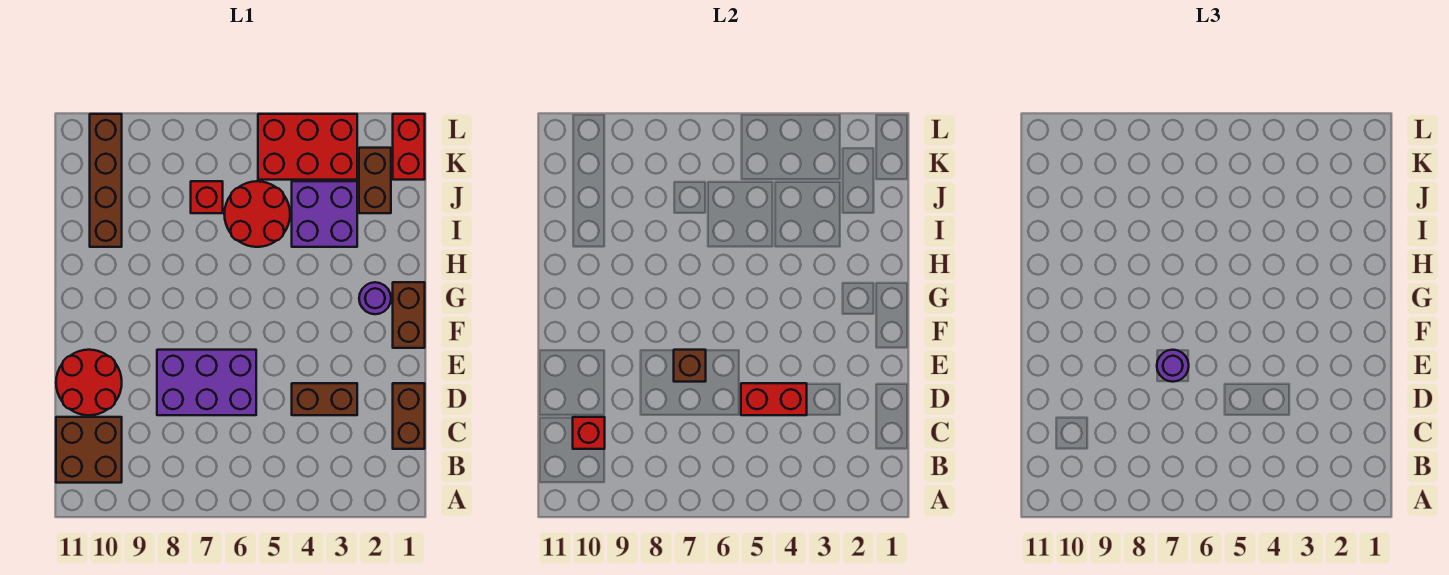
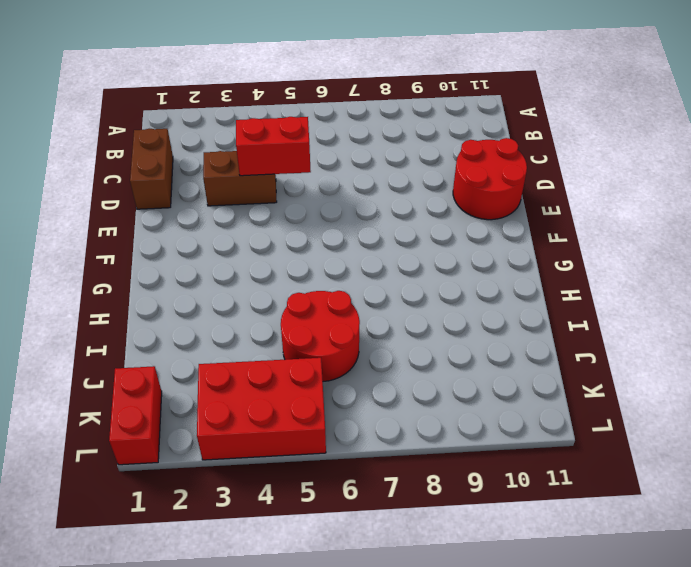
none -> brown 2x2 brick [56,417,122,483]
none -> purple 2x3 brick [157,350,256,415]
none -> brown 1x2 brick [393,282,425,348]

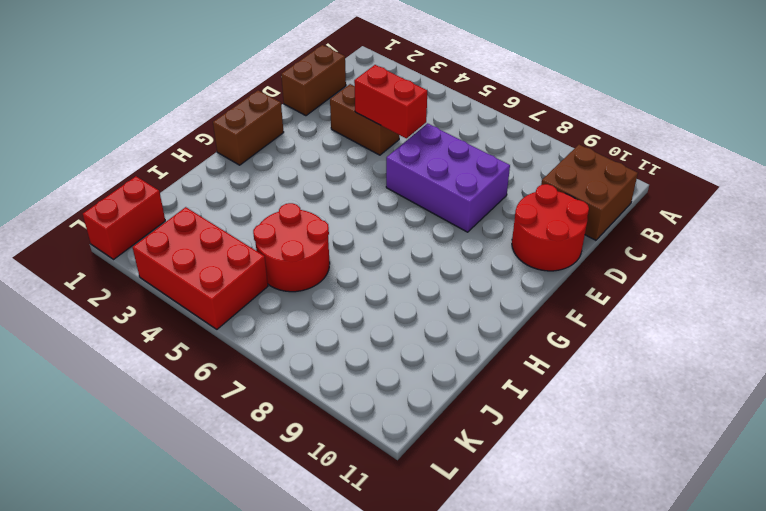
none -> purple 1x1 round brick [359,282,391,314]
none -> purple 2x2 brick [292,181,357,247]
none -> brown 1x4 brick [90,114,122,247]

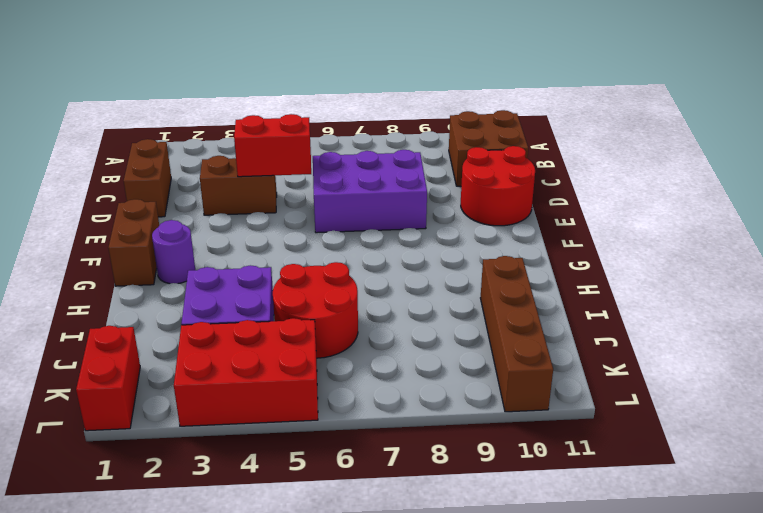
none -> brown 1x2 brick [359,148,391,213]
none -> red 1x1 brick [191,181,223,213]
none -> red 1x1 brick [573,417,605,449]

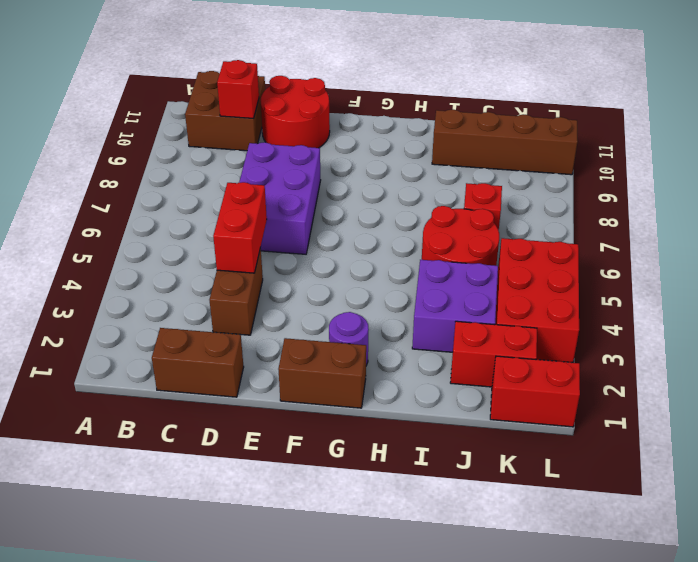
red 1x2 brick [450,321,537,387] -> brown 1x2 brick [359,148,391,213]
none -> brown 1x1 brick [674,350,706,382]
none -> purple 1x1 round brick [1157,350,1189,382]

